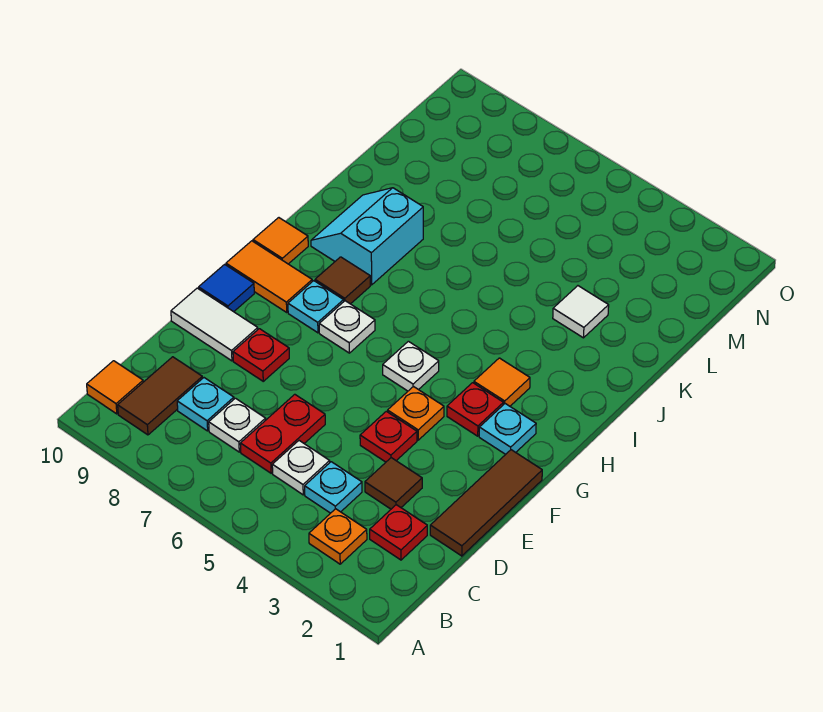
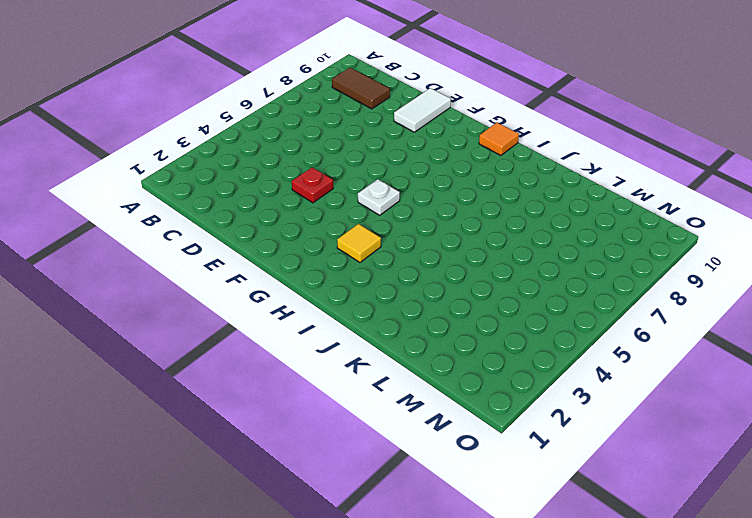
yellow 1x1 tile [337,224,381,262] -> orange 1x1 tile [474,358,530,406]
none -> orange 1x1 plate [309,509,367,564]
none -> orange 1x1 tile [87,361,143,414]
none -> red 1x1 plate [370,505,427,560]

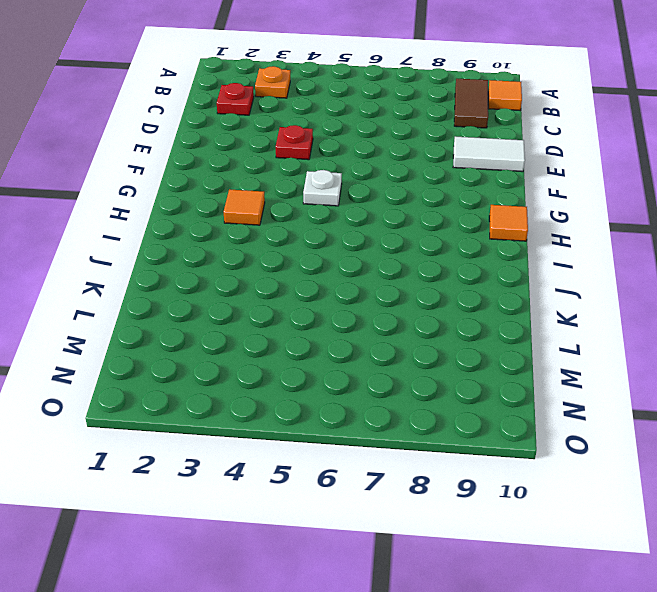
none -> cyan 1x1 plate [305,462,362,513]
none -> white 1x1 plate [272,441,330,495]
none -> red 1x2 plate [240,394,325,473]

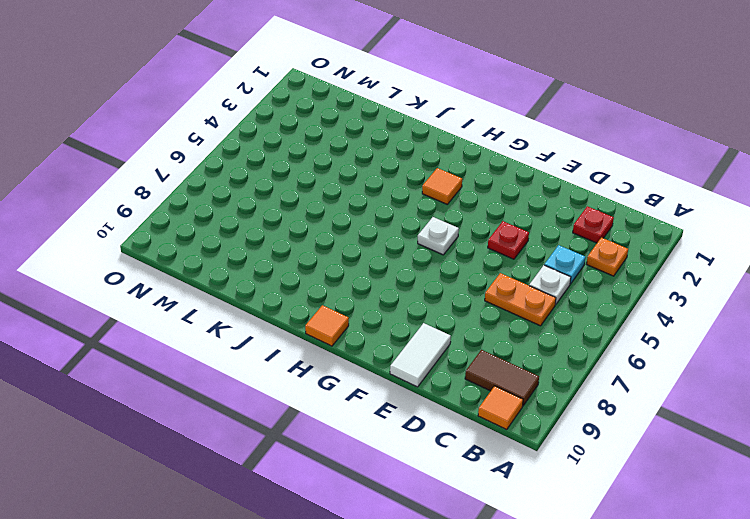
orange 1x2 plate [485,273,556,326] -> red 1x2 plate [240,394,325,473]
none -> white 1x1 plate [209,398,266,452]
none -> cyan 1x1 plate [177,378,234,431]
none -> brown 1x3 tile [430,450,542,556]

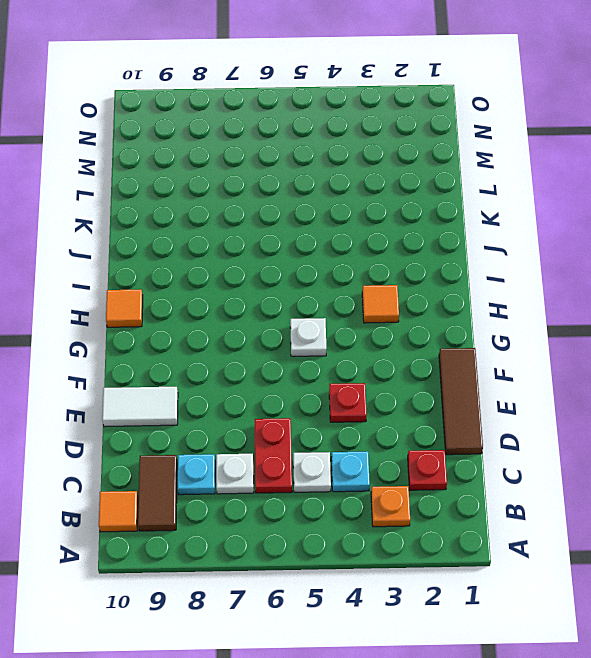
none -> brown 1x1 tile [365,458,422,509]
none -> red 1x1 plate [233,329,289,381]
none -> orange 1x1 plate [388,387,444,440]

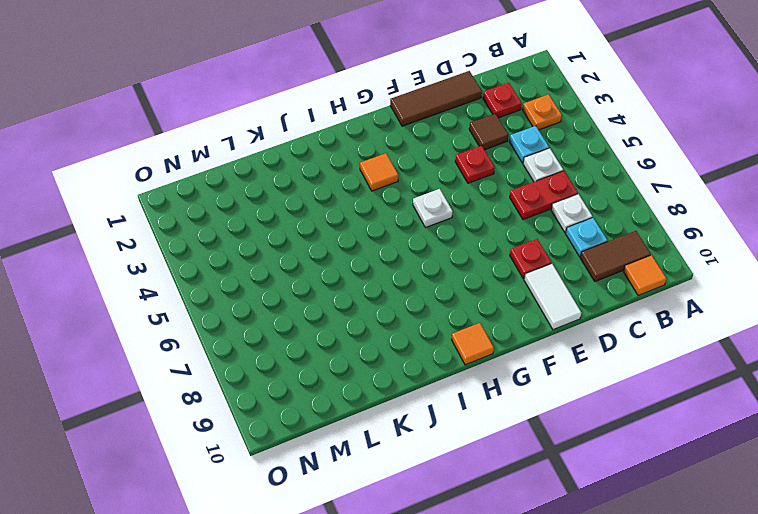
none -> orange 1x1 plate [388,387,444,440]
none -> blue 1x1 tile [199,264,254,312]
none -> cyan 1x1 plate [479,404,536,454]

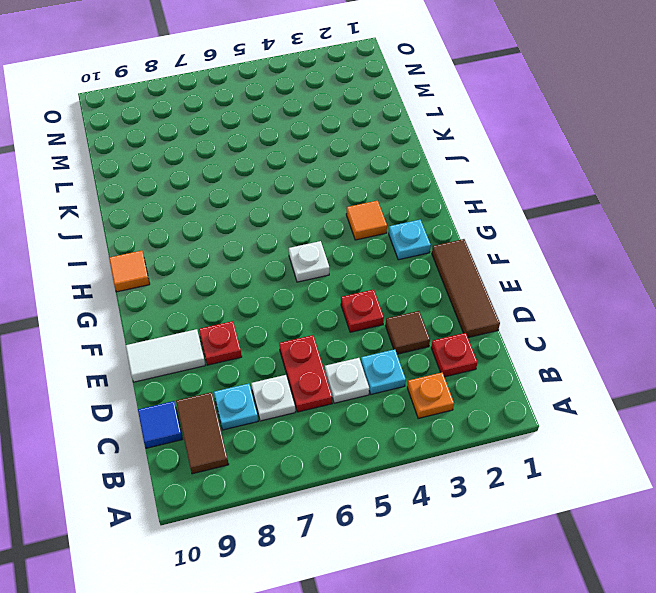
blue 1x1 tile [138,401,182,448] -> blue 1x1 tile moved to [199,264,254,312]
none -> orange 1x1 tile [87,361,143,414]
none -> orange 1x1 plate [388,387,444,440]
none -> red 1x1 plate [447,383,503,436]

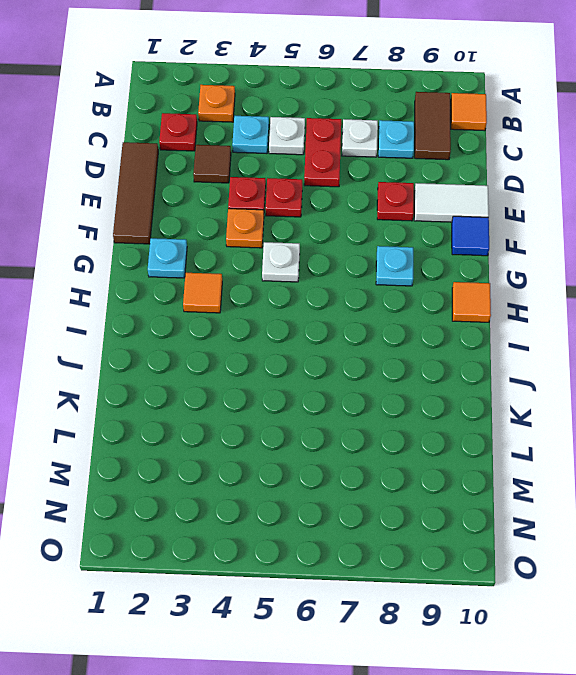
red 1x1 plate [266,178,302,217] -> red 1x1 plate moved to [447,383,503,436]
none -> white 1x1 plate [319,301,375,353]
none -> orange 1x2 tile [226,241,312,312]
none -> brown 1x1 tile [315,257,370,304]

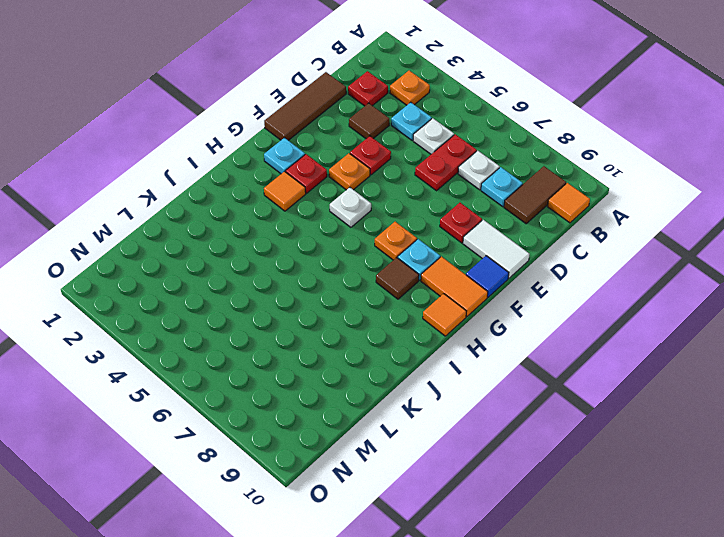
orange 1x1 plate [375,222,417,260] -> white 1x1 plate [319,301,375,353]
none -> cyan 2x2 slope [311,188,423,285]
none -> white 1x1 tile [553,286,609,338]

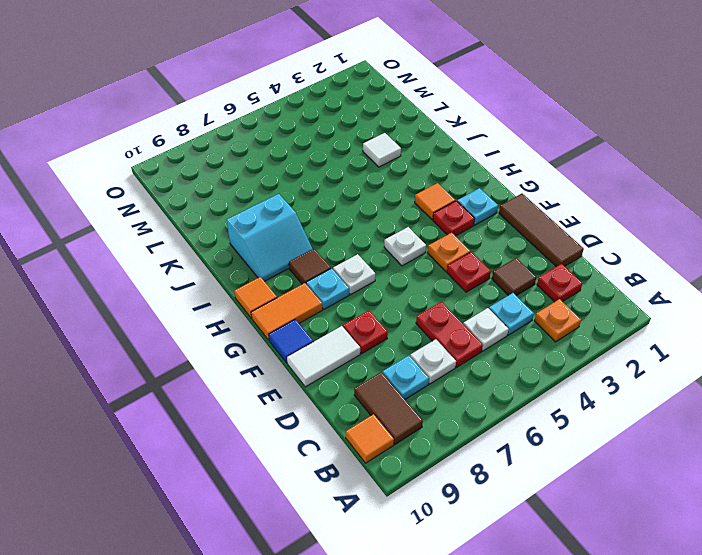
cyan 2x2 slope [227,194,312,281] -> cyan 2x2 slope turned to [311,188,423,285]

